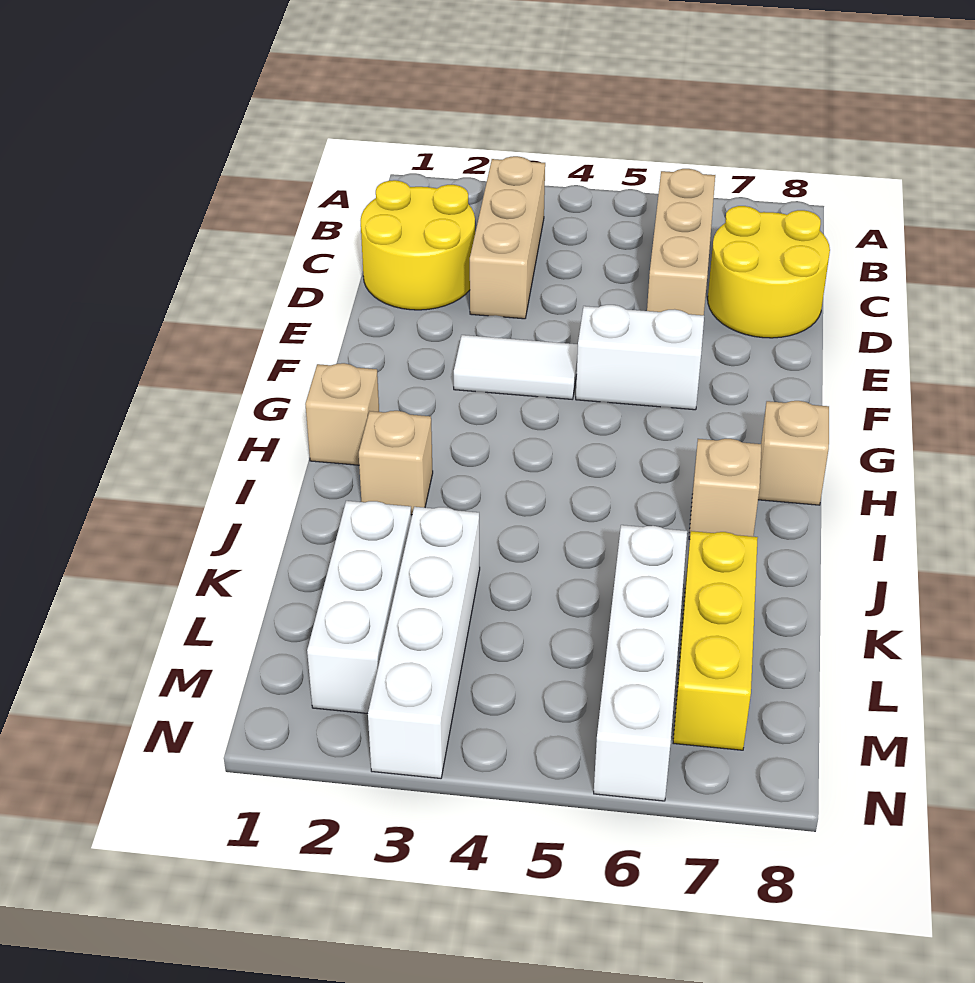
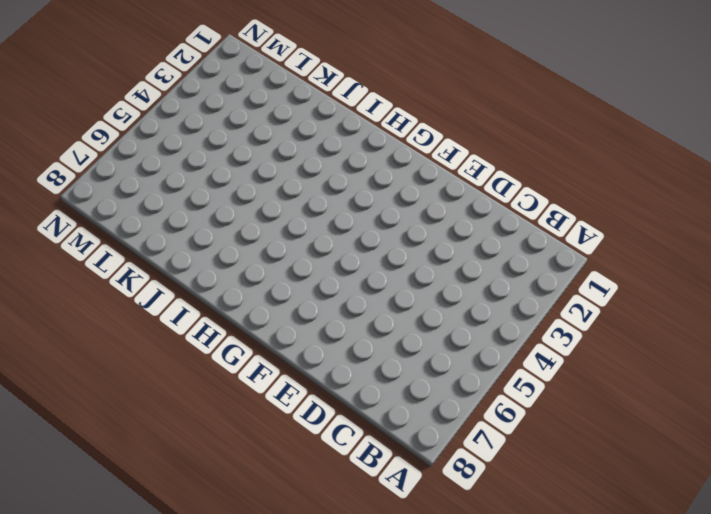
none -> tan 1x3 brick [470,156,545,319]
none -> tan 1x3 brick [647,169,715,315]
none -> yellow 2x2 round brick [361,180,475,310]

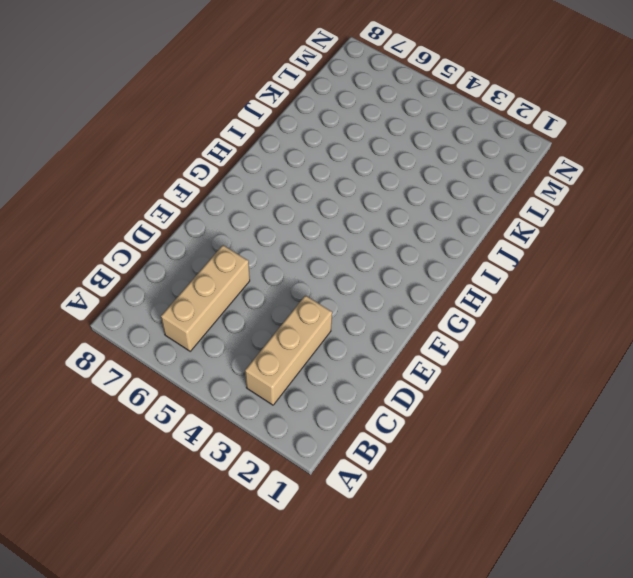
none -> yellow 2x2 round brick [361,180,475,310]
none -> yellow 2x2 round brick [708,206,830,338]
none -> white 1x2 tile [454,335,578,399]

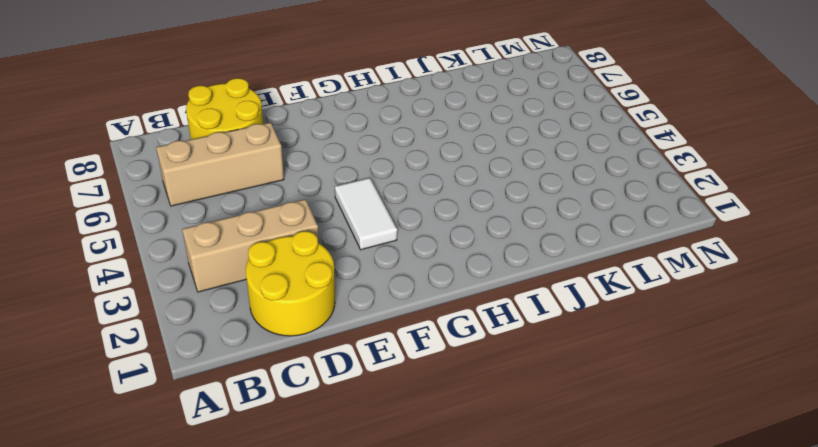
none -> white 1x2 brick [576,305,704,410]
none -> tan 1x1 brick [305,363,379,465]
none -> tan 1x1 brick [758,401,829,505]

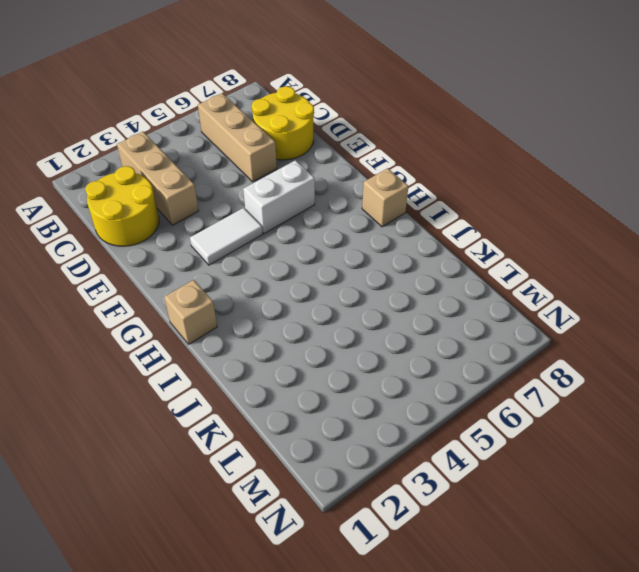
none -> tan 1x1 brick [359,411,433,515]
none -> tan 1x1 brick [689,439,761,539]
none -> white 1x3 brick [307,501,411,714]

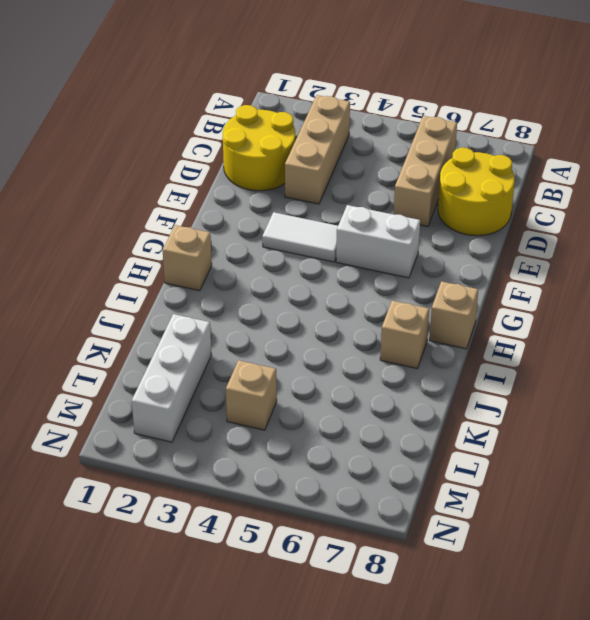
tan 1x1 brick [226,360,277,430] -> tan 1x1 brick moved to [359,411,433,515]
none -> white 1x4 brick [368,507,480,778]
none -> white 1x4 brick [594,525,687,801]
none -> yellow 1x3 brick [673,531,758,750]

